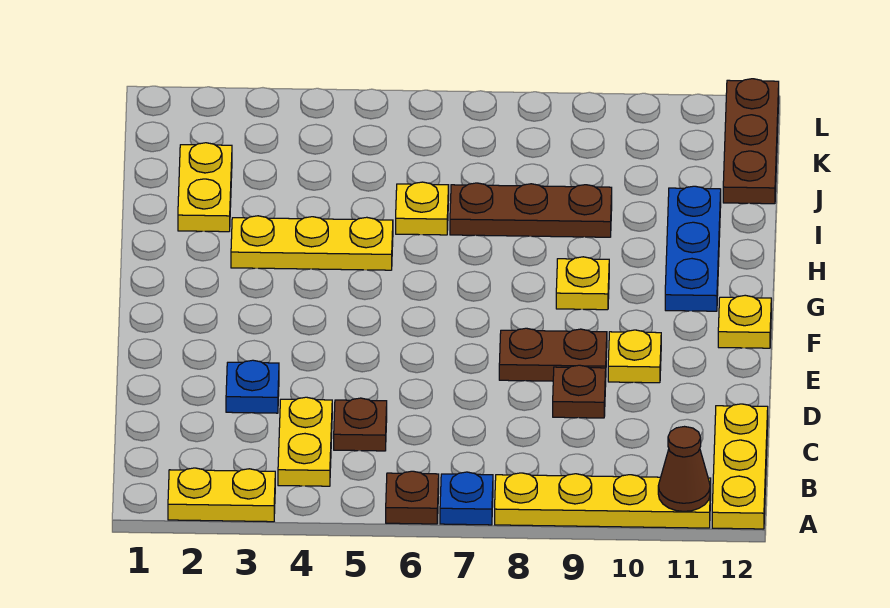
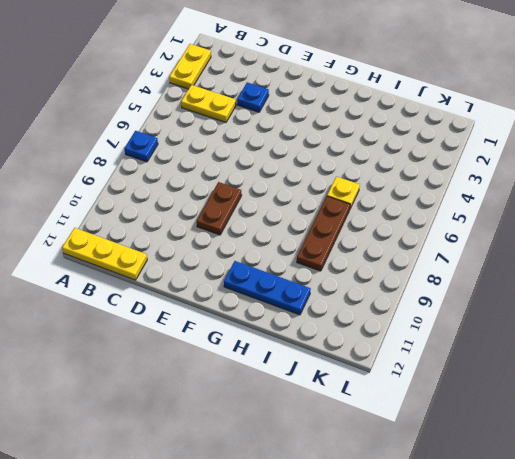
none -> brown 1x1 plate [386,471,439,524]
none -> yellow 1x4 plate [495,473,711,528]
none -> brown 1x1 plate [334,398,387,451]

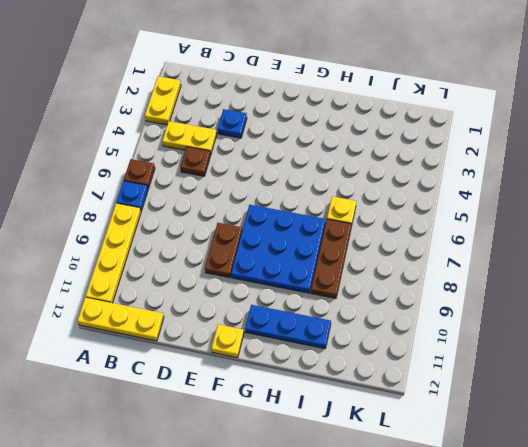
blue 3x3 plate [231,205,325,293] -> yellow 1x1 plate [556,257,609,310]
none -> brown 1x1 plate [553,365,606,418]
none -> yellow 1x1 plate [608,330,661,383]
none -> yellow 1x3 plate [231,216,393,270]

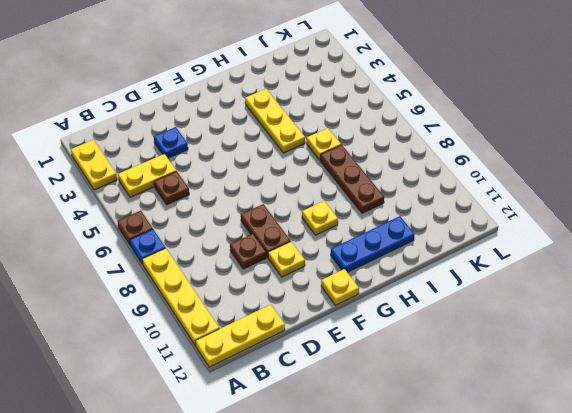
none -> yellow 1x2 plate [178,143,232,232]
none -> brown 1x3 plate [723,79,779,204]
none -> brown 1x1 cone [658,427,710,511]

